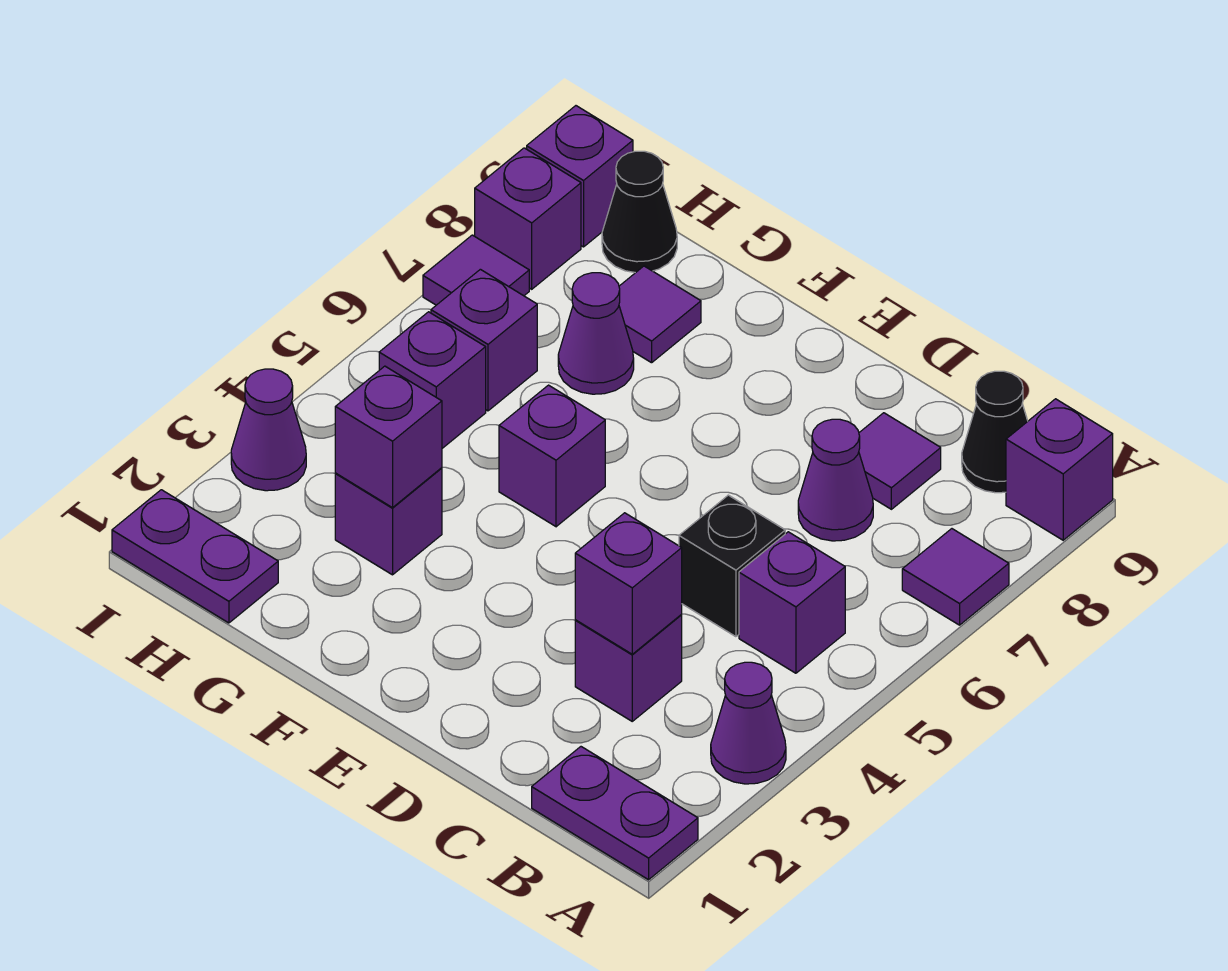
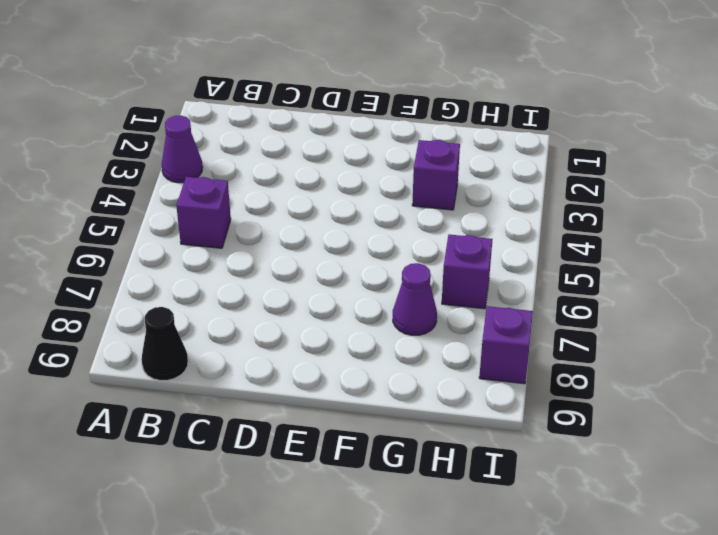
none -> purple 1x2 plate [532,747,698,880]
none -> purple 1x1 tile [902,529,1009,625]
none -> purple 1x1 brick [1006,399,1113,540]

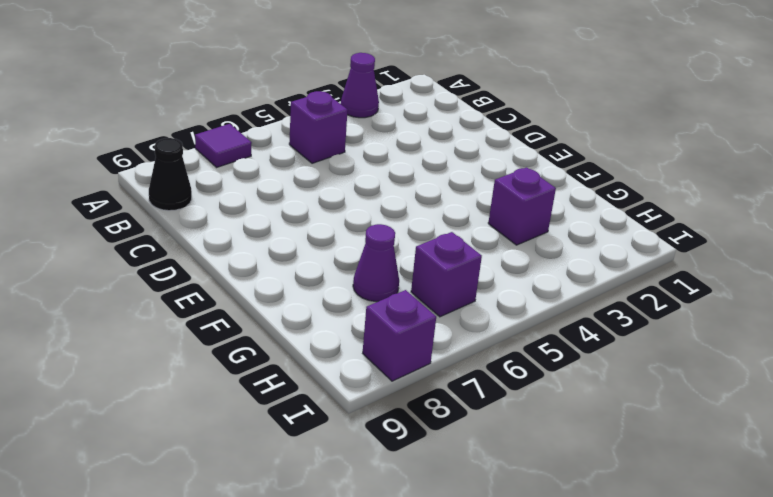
none -> purple 1x2 plate [532,747,698,880]
none -> purple 1x1 brick [1006,399,1113,540]
none -> purple 1x1 brick [575,615,682,721]

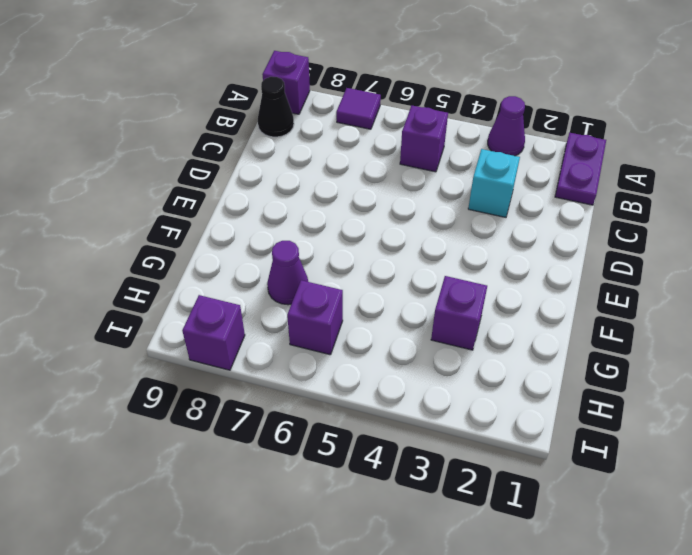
cyan 1x1 brick [468,149,520,217] -> purple 1x1 brick [575,615,682,721]
none -> black 1x1 brick [679,495,785,637]
none -> purple 1x1 cone [798,419,873,541]
none -> purple 1x1 tile [859,413,941,509]

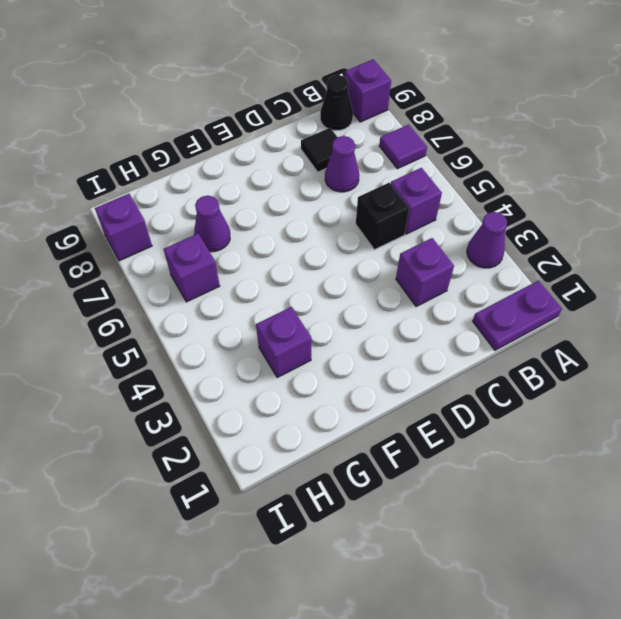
black 1x1 tile [301,128,337,172] -> purple 1x1 tile [859,413,941,509]
none -> purple 1x1 brick [499,385,605,527]
none -> purple 1x1 tile [619,266,701,363]
none -> purple 1x2 plate [112,490,278,623]

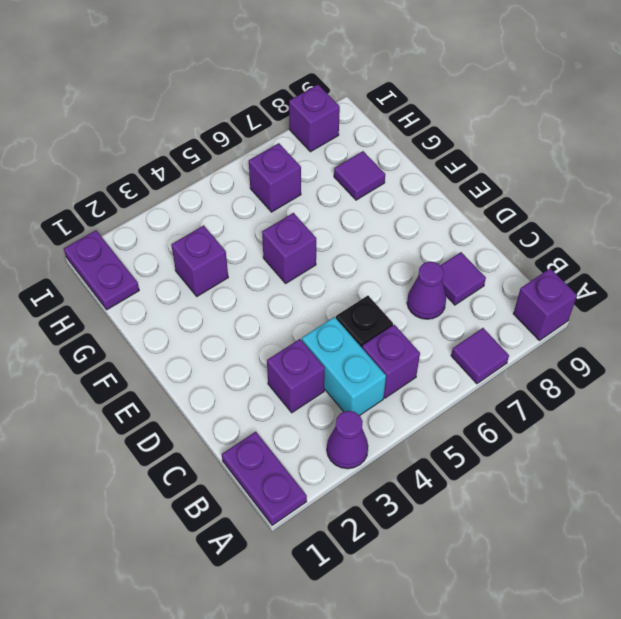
cyan 1x2 brick [302,317,386,415] -> none
none -> black 1x1 cone [962,371,1028,493]
none -> purple 1x1 cone [558,273,634,394]
none -> purple 1x1 brick [379,312,486,448]

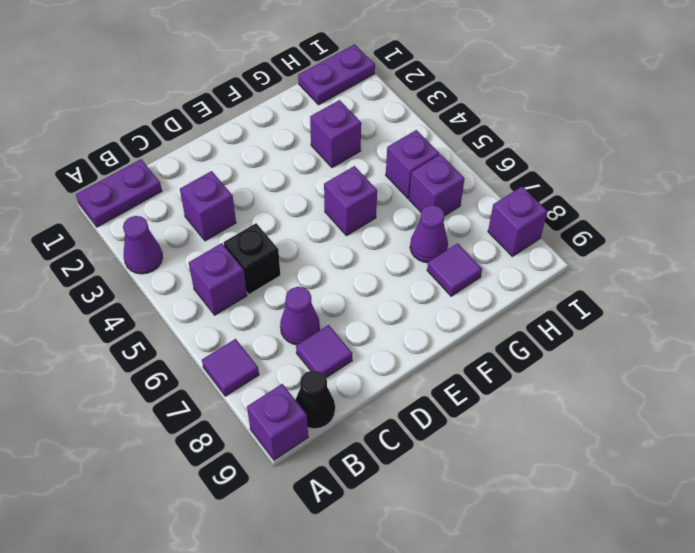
none -> black 1x1 cone [602,151,677,273]
none -> purple 1x1 cone [231,369,306,491]
none -> purple 1x1 tile [423,235,529,305]

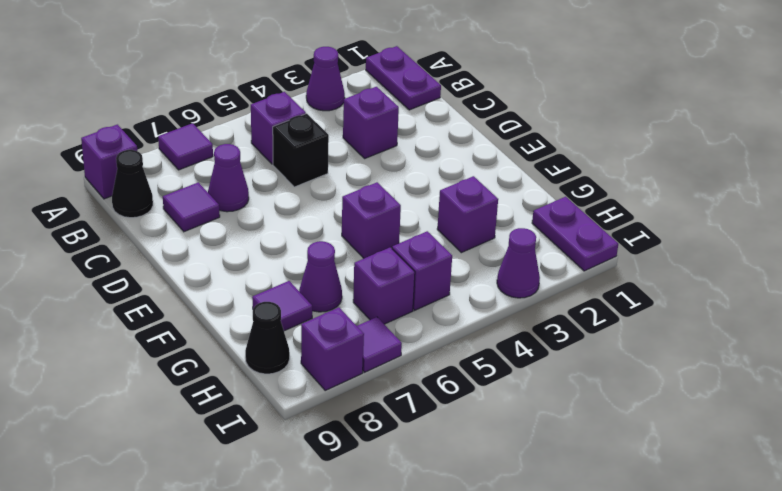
none -> purple 1x1 brick [527,106,633,247]
none -> purple 1x1 brick [575,513,682,654]
none -> purple 1x1 brick [335,366,442,508]

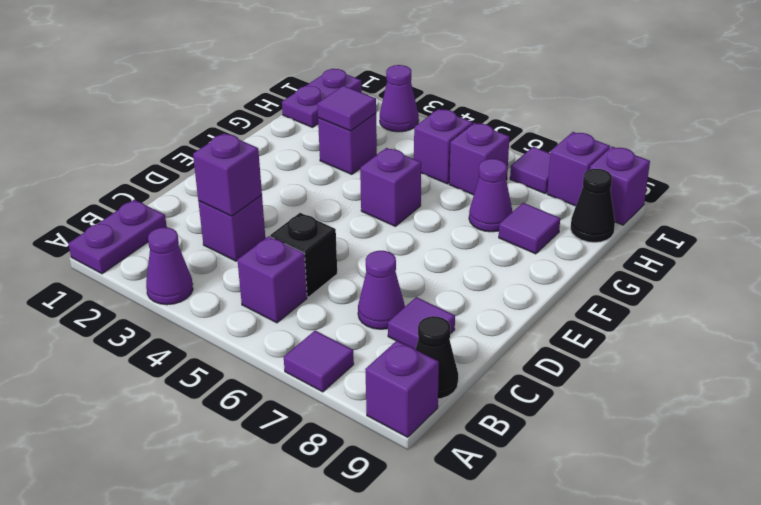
purple 1x1 tile [317,86,376,131] -> purple 1x1 brick [335,366,442,508]

